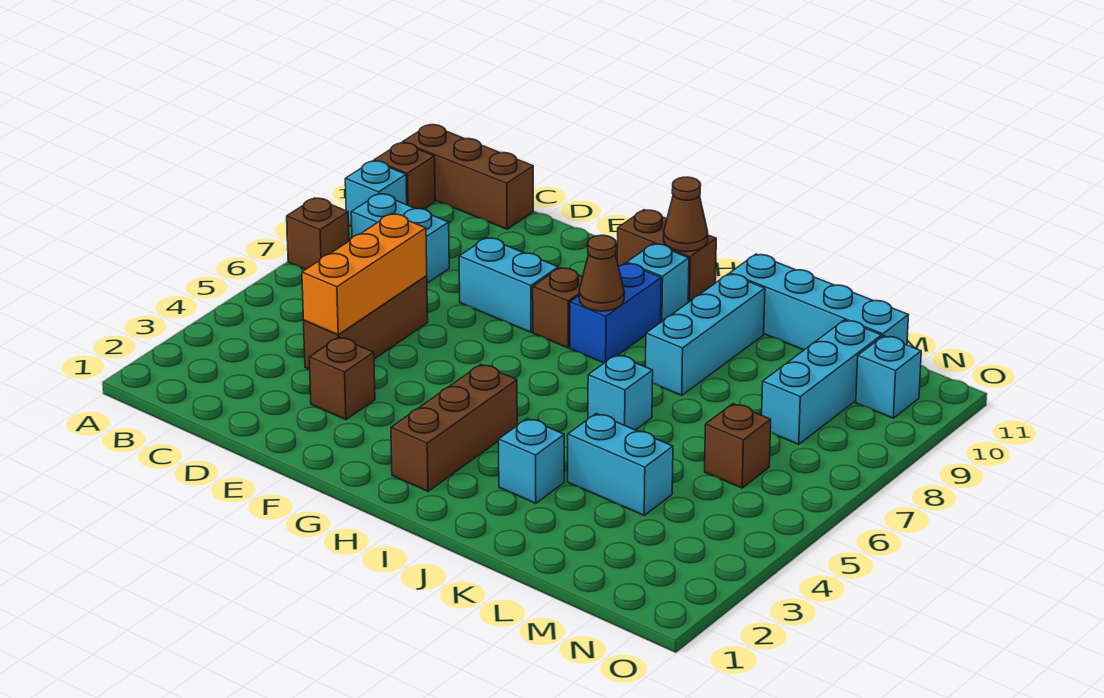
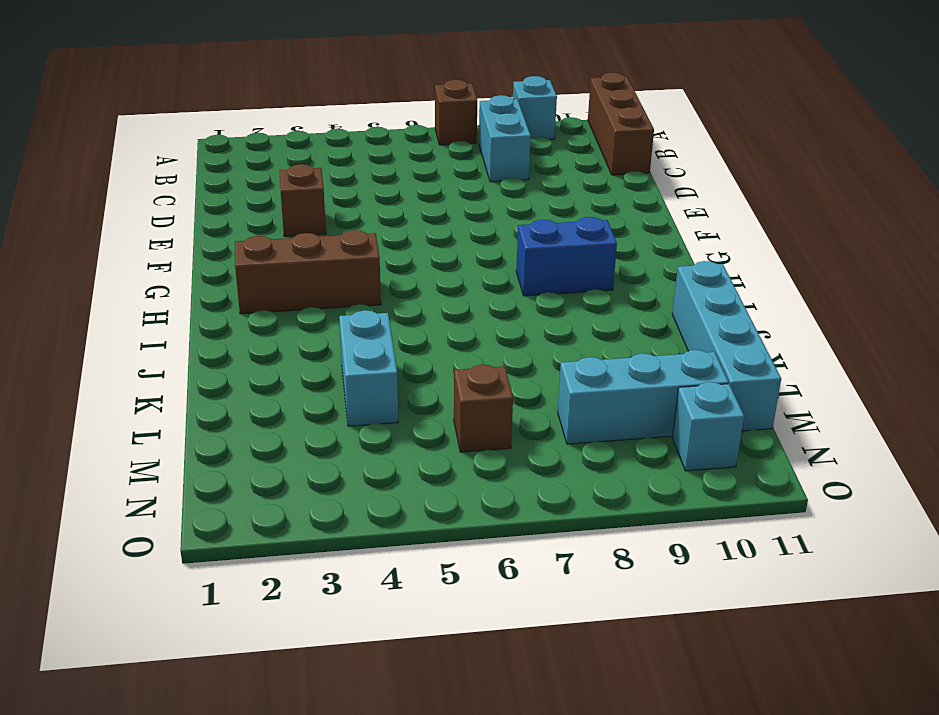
none -> brown 1x1 brick [374,143,435,209]
none -> brown 1x3 brick [304,276,428,370]
none -> cyan 1x2 brick [459,238,558,332]

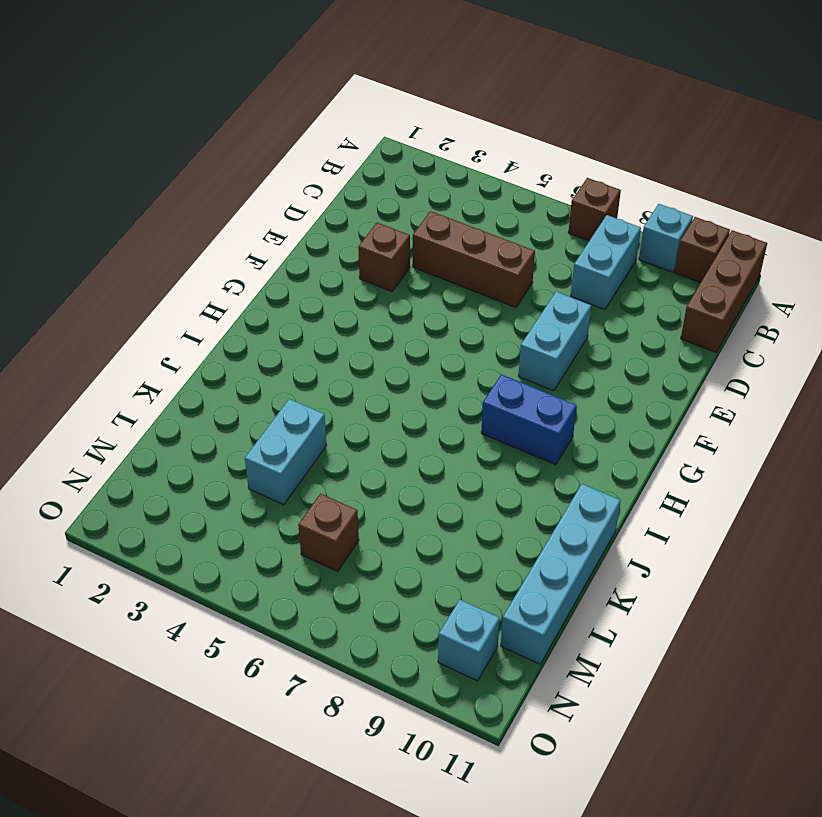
none -> brown 1x1 brick [533,268,583,348]
none -> brown 1x2 brick [617,210,716,302]
none -> brown 1x3 brick [391,365,517,491]

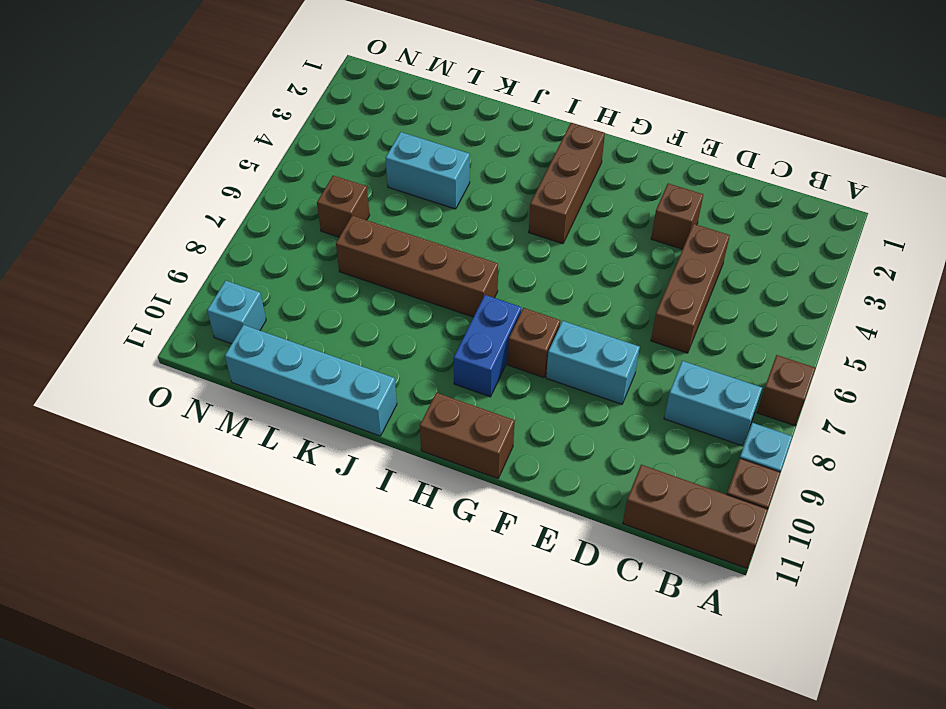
brown 1x4 brick [336,216,498,317] -> none
none -> cyan 1x1 brick [627,244,689,322]
none -> cyan 1x1 brick [499,419,564,503]
none -> cyan 1x1 brick [588,355,653,430]

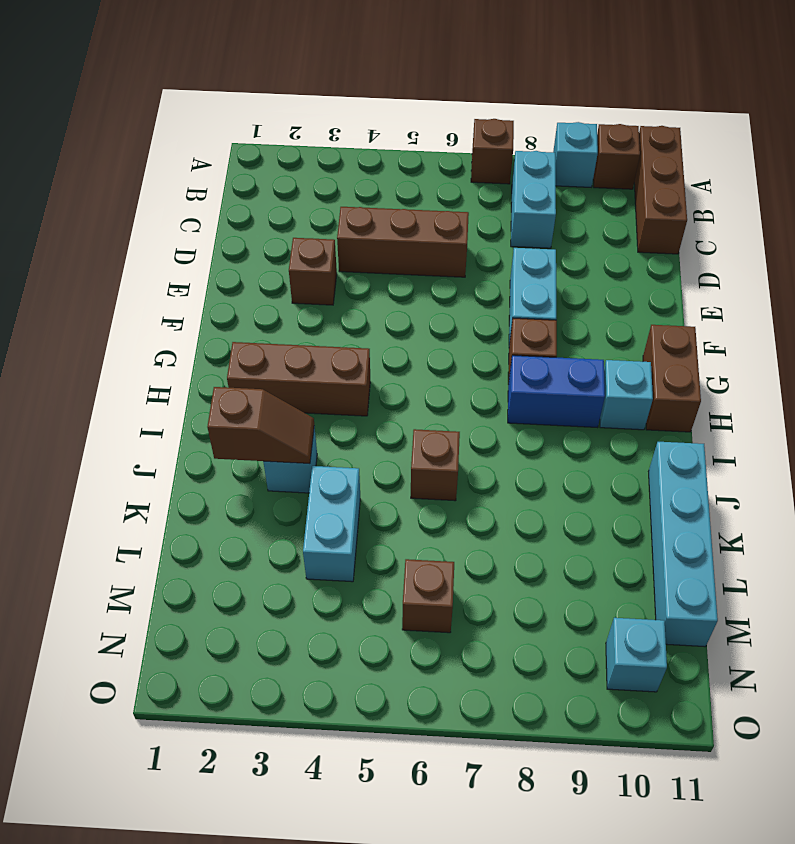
brown 1x2 slope [207,387,314,464] -> none
brown 1x1 brick [411,429,460,501] -> cyan 1x1 brick [588,355,653,430]
none -> cyan 1x3 brick [646,274,765,395]
none -> cyan 1x3 brick [762,320,882,444]
none -> orange 1x3 brick [302,214,427,335]

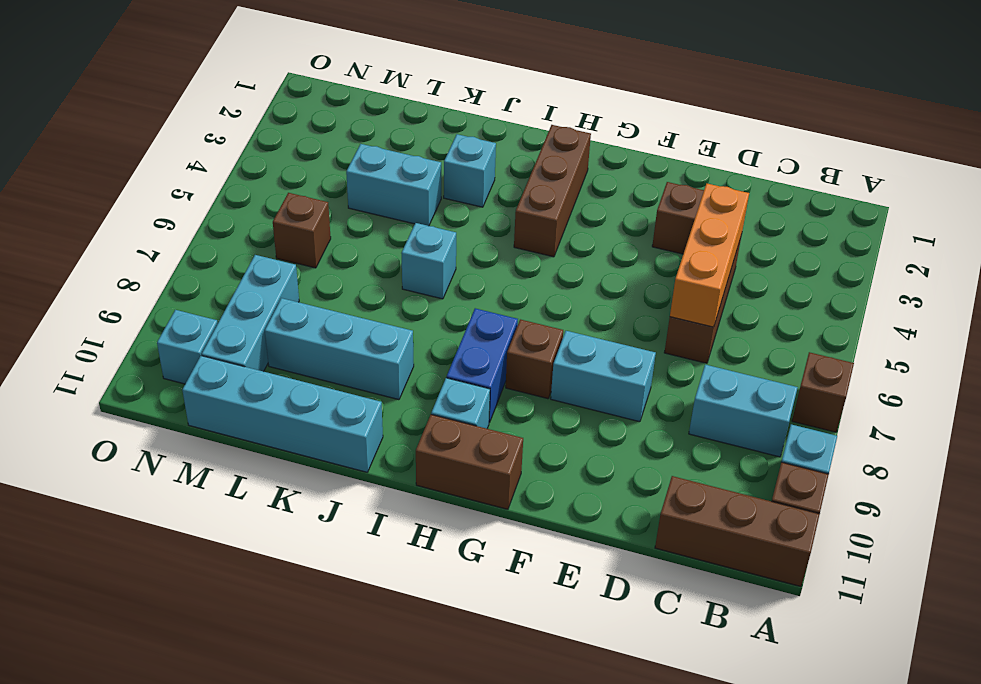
cyan 1x3 brick [265,298,414,400] -> cyan 1x3 brick turned to [646,274,765,395]
none -> brown 1x1 cone [579,235,624,311]
none -> brown 1x1 cone [664,177,708,252]

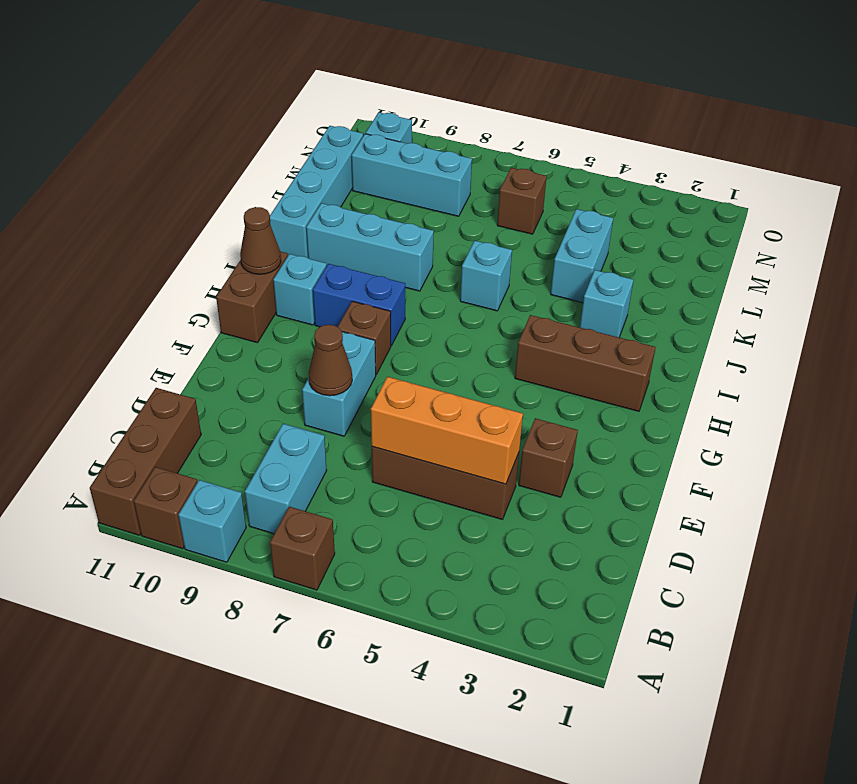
brown 1x1 cone [309,325,352,396] -> brown 1x1 cone moved to [579,235,624,311]

